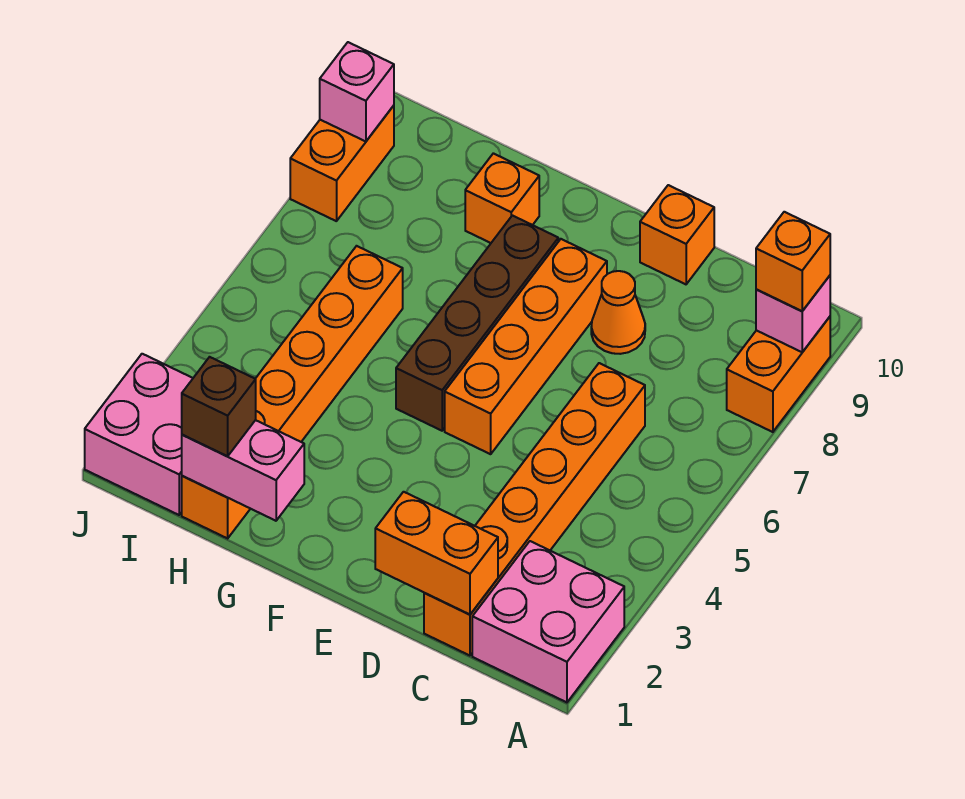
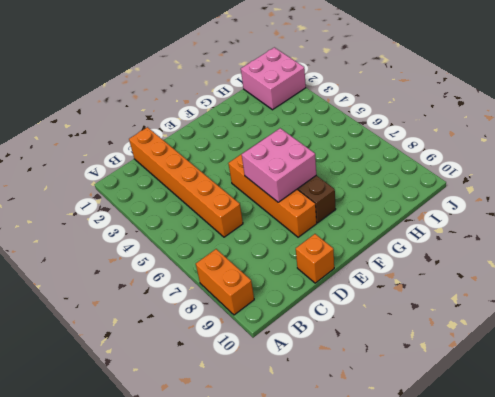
pink 2x2 brick [242,128,316,202] -> pink 2x2 brick moved to [472,541,624,702]
none -> orange 1x1 cone [591,271,645,354]
none -> orange 1x1 brick [465,153,539,243]
none -> orange 1x6 brick [182,246,403,538]

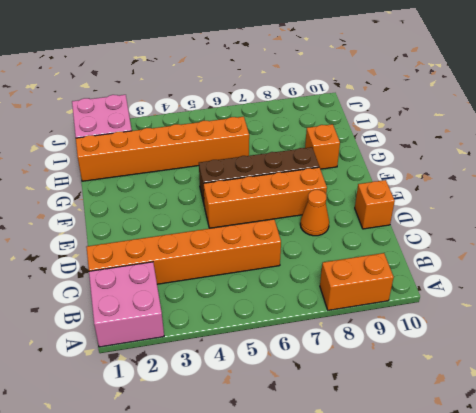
none -> orange 1x2 brick [290,106,394,221]
none -> pink 1x1 brick [756,276,830,352]
none -> orange 1x2 brick [375,492,498,614]

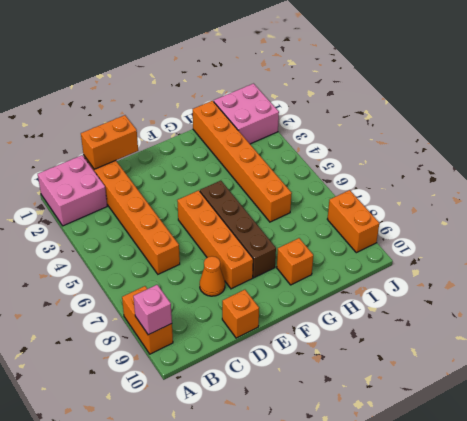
none -> pink 1x2 brick [182,420,304,521]
none -> pink 1x1 brick [320,42,394,141]
none -> orange 1x1 brick [756,212,830,311]

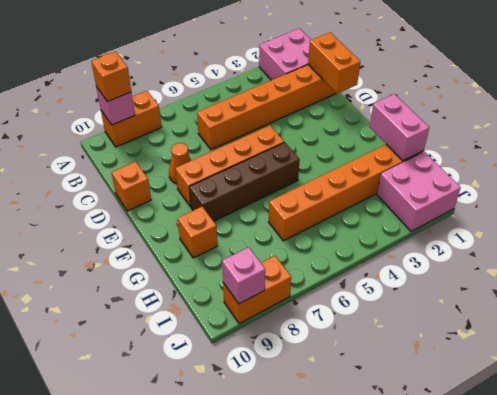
none -> brown 1x1 brick [182,357,256,456]

